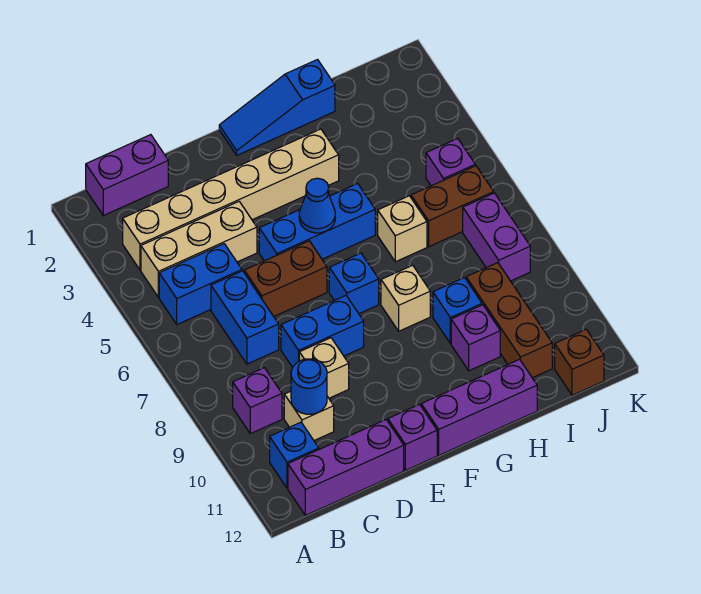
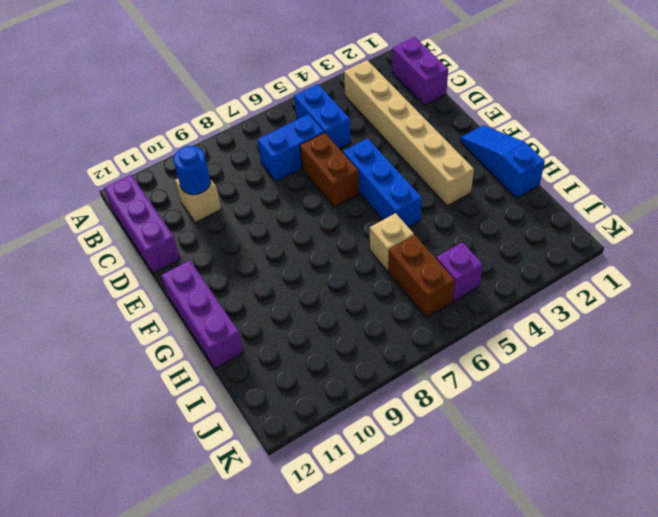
none -> tan 1x3 brick [141,202,257,297]
none -> purple 1x1 brick [233,368,282,434]
none -> blue 1x1 brick [270,422,319,488]

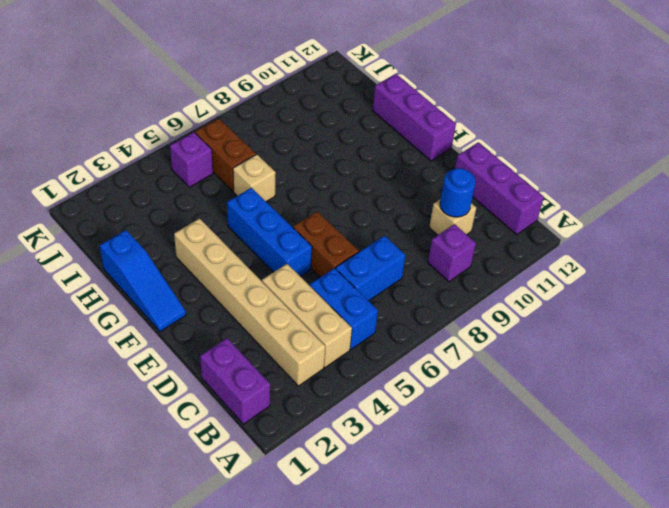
none -> blue 1x1 brick [270,422,319,488]
none -> blue 1x2 brick [281,296,364,367]
none -> tan 1x1 brick [299,338,349,398]

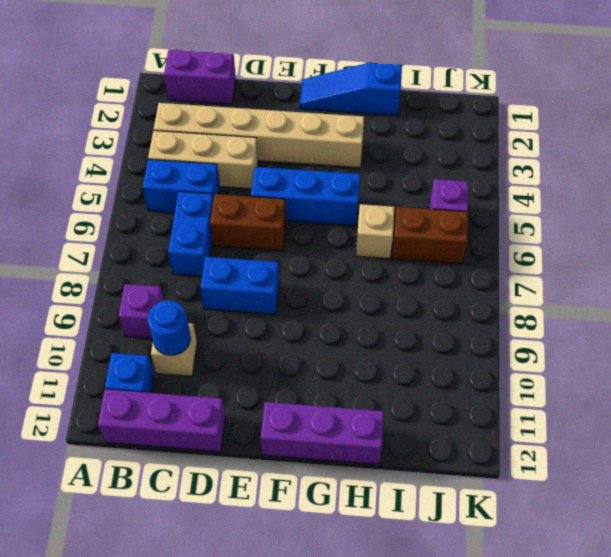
none -> tan 1x1 brick [299,338,349,398]
none -> purple 1x1 brick [388,405,437,470]
none -> blue 1x1 brick [329,253,379,314]

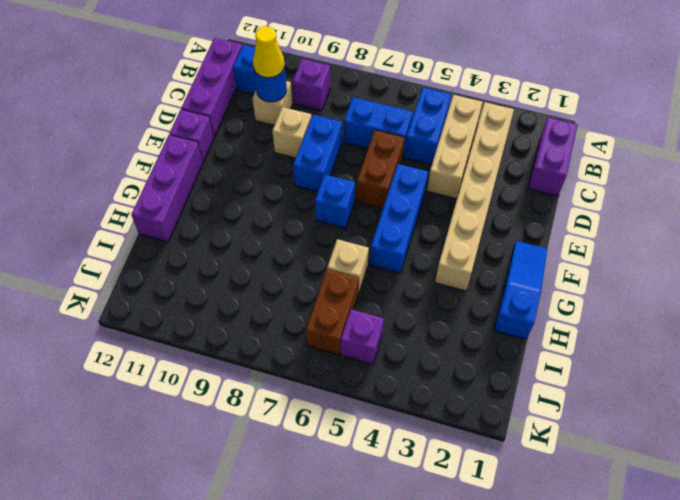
yellow 1x1 cone [253,26,285,78] -> none
none -> tan 1x1 brick [381,265,430,331]
none -> blue 1x1 brick [433,278,482,344]
none -> purple 1x1 brick [451,305,500,371]

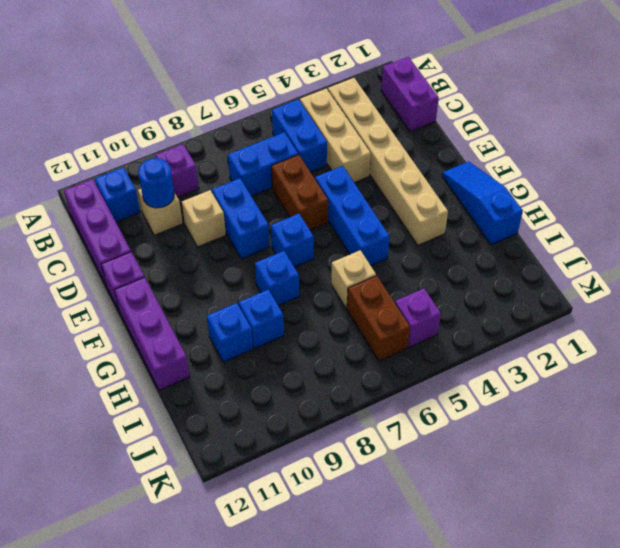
blue 1x1 brick [255,251,299,306] -> tan 1x1 brick [381,265,430,331]
blue 1x1 brick [207,303,253,362] -> purple 1x1 brick [451,305,500,371]
none -> brown 1x3 brick [466,263,552,378]
none -> purple 1x2 brick [463,193,530,281]
none -> brown 1x1 brick [555,329,604,395]

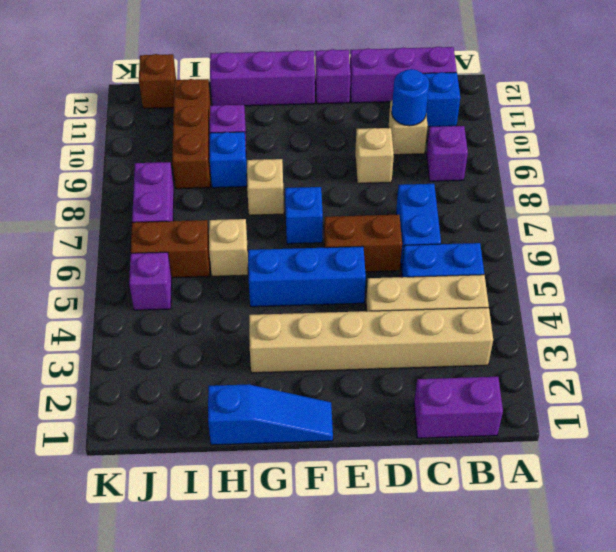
none -> blue 1x2 brick [281,296,364,367]
none -> blue 1x1 cone [299,178,335,233]

